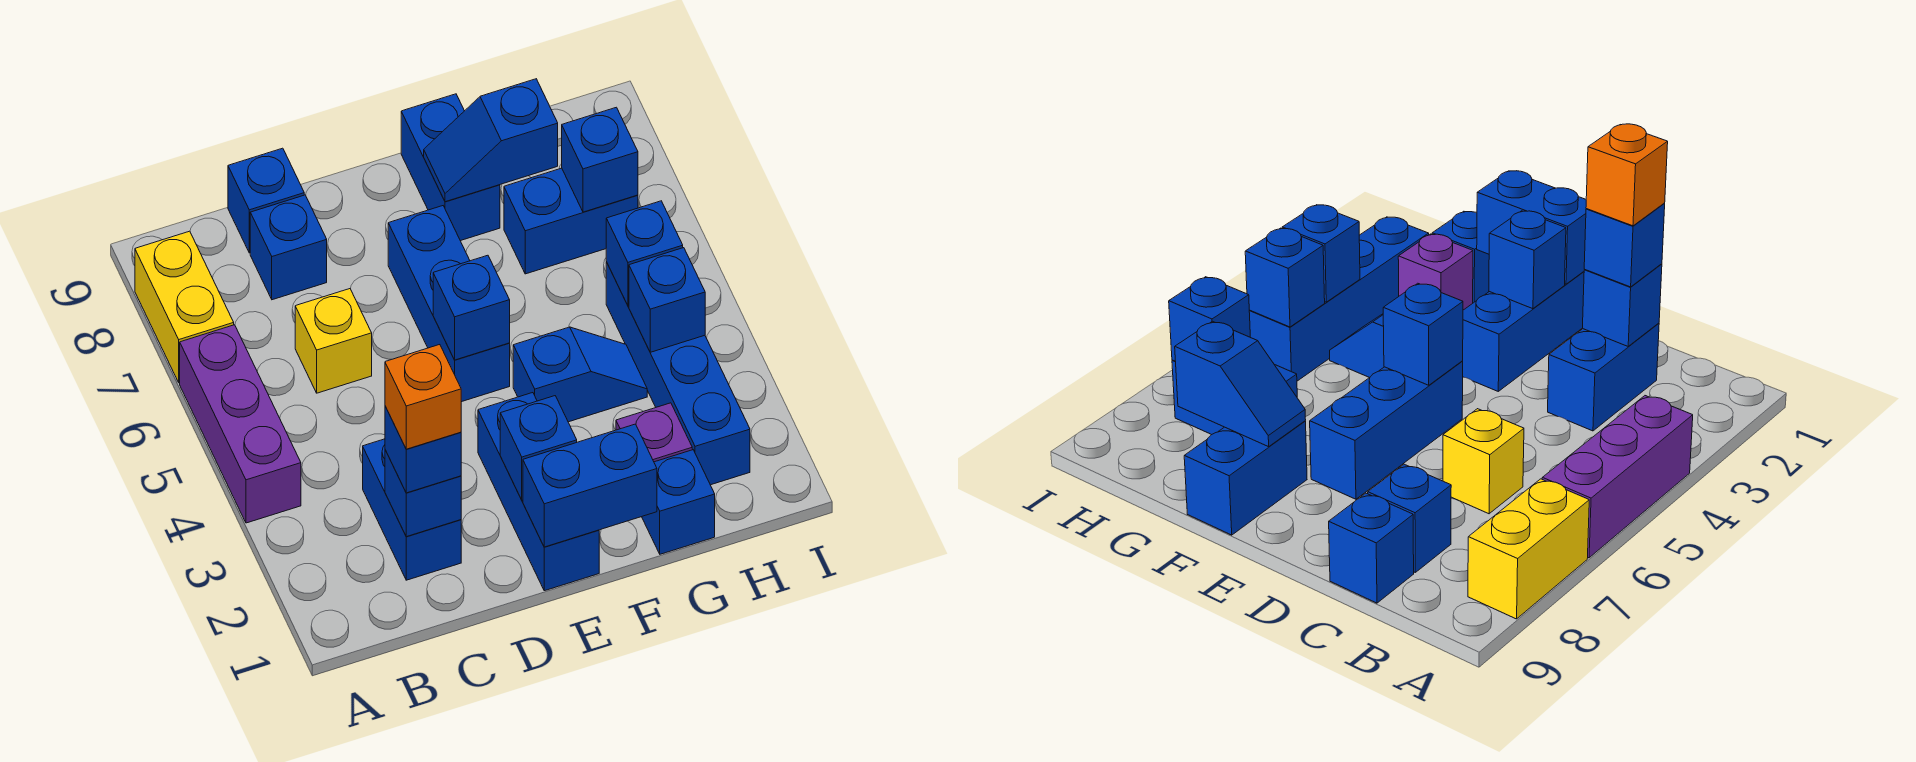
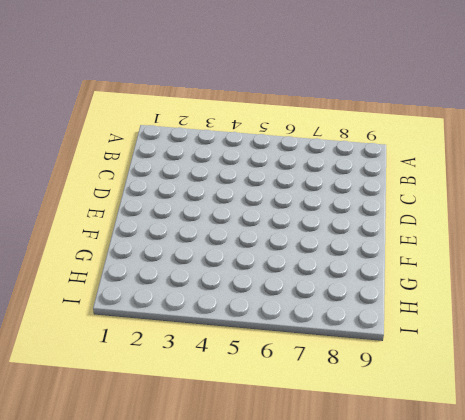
none -> purple 1x3 brick [180,325,301,523]
none -> yellow 1x2 brick [135,231,234,383]
none -> blue 1x2 brick [363,439,461,580]

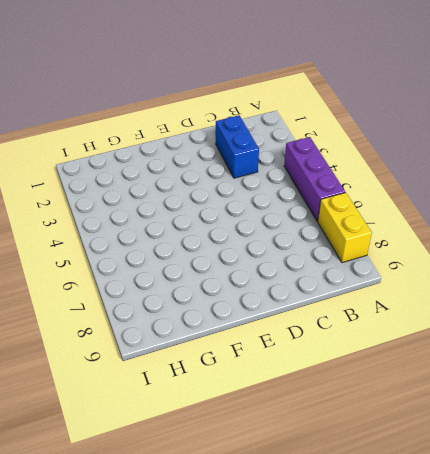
none -> yellow 1x1 brick [295,289,372,393]
none -> blue 1x1 brick [250,195,327,300]
none -> blue 1x1 brick [228,148,304,253]

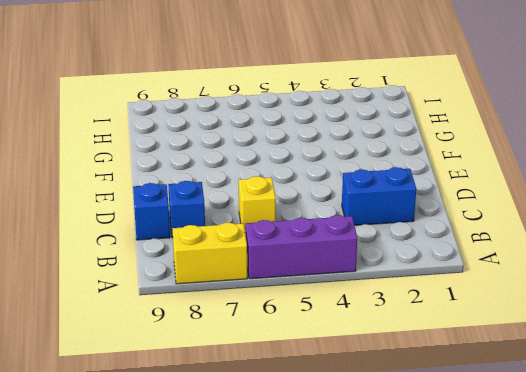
none -> blue 1x3 brick [478,393,599,591]
none -> blue 1x3 brick [388,206,510,402]
none -> blue 1x2 slope [513,327,647,422]

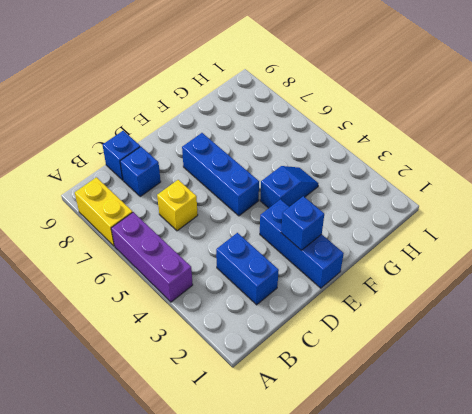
none -> blue 1x2 brick [401,94,500,241]
none -> blue 1x1 brick [642,450,715,554]
none -> purple 1x1 brick [616,403,692,462]

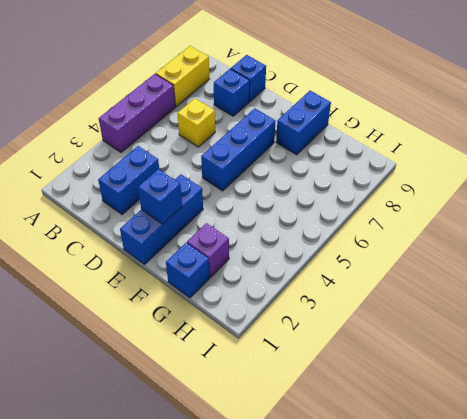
none -> blue 1x2 slope [513,327,647,422]
none -> blue 1x2 brick [504,168,638,274]
none -> blue 1x4 brick [606,262,750,485]

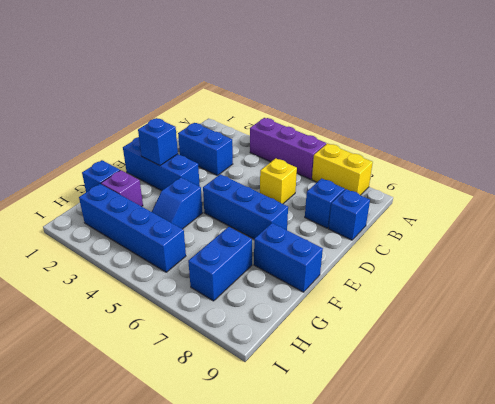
none -> blue 1x1 brick [385,450,461,537]
none -> blue 1x2 brick [523,424,657,547]
none -> blue 1x1 brick [433,255,510,360]

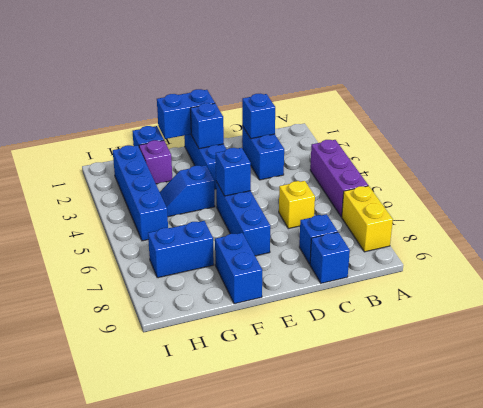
none -> blue 1x2 slope [424,79,558,202]
none -> blue 1x1 brick [629,248,705,352]
none -> blue 1x1 brick [606,201,683,306]

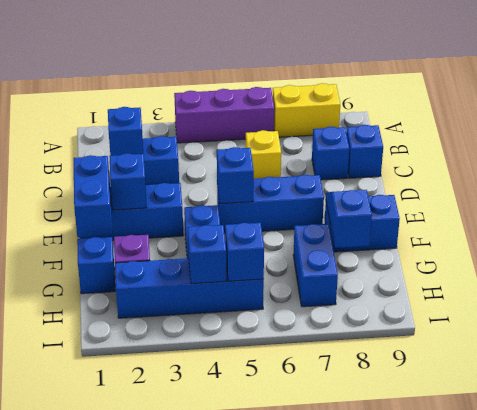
none -> blue 1x1 brick [562,107,638,212]
none -> blue 1x1 brick [385,406,461,493]
none -> orange 1x1 brick [385,345,461,449]

